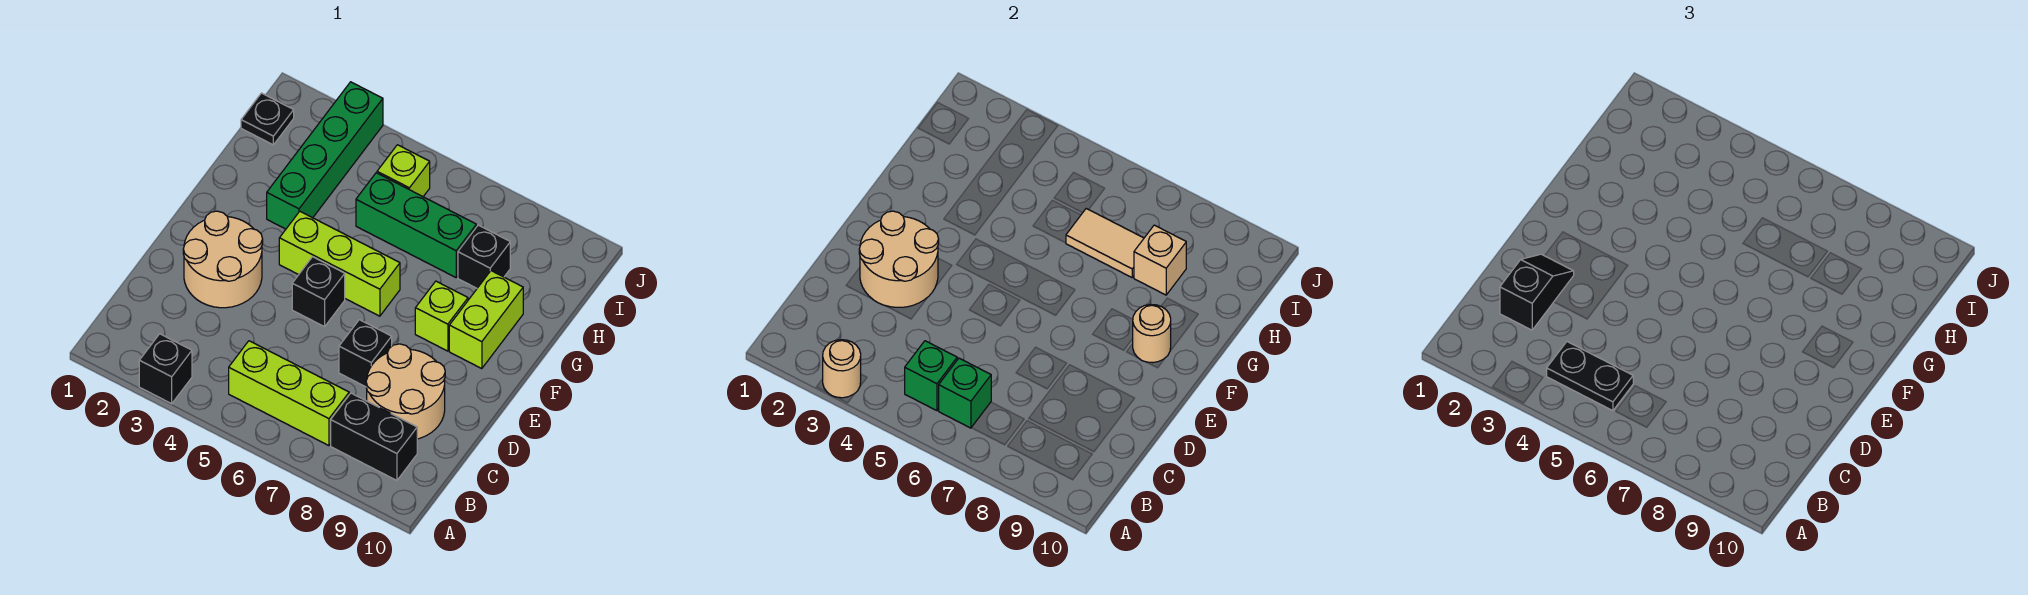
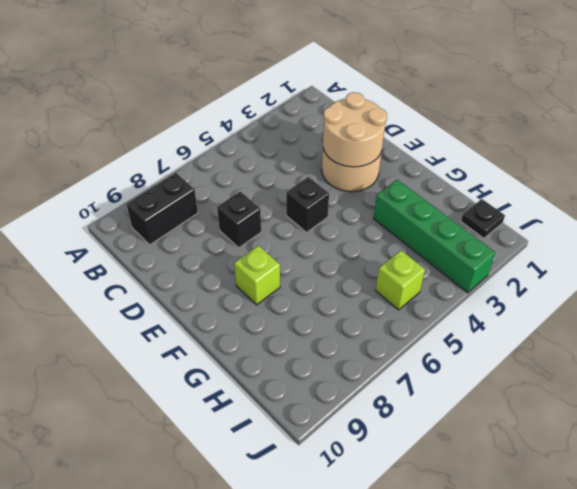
none -> black 1x1 brick [139,334,192,404]
none -> lime 1x3 brick [229,341,349,446]
none -> tan 2x2 round brick [366,344,445,439]

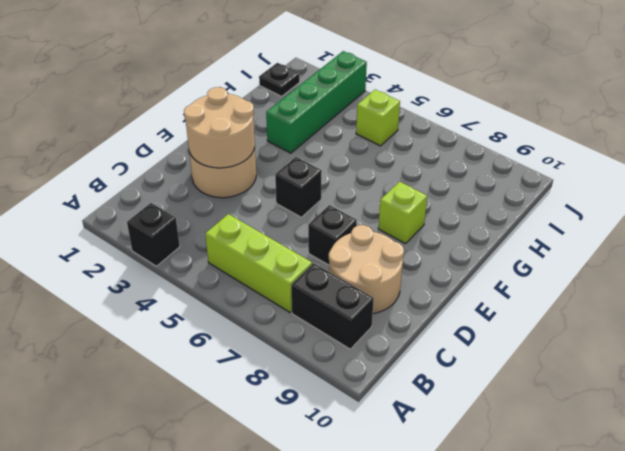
none -> lime 1x3 brick [279,211,400,316]
none -> lime 1x2 brick [449,271,523,369]
none -> green 1x3 brick [356,173,476,277]

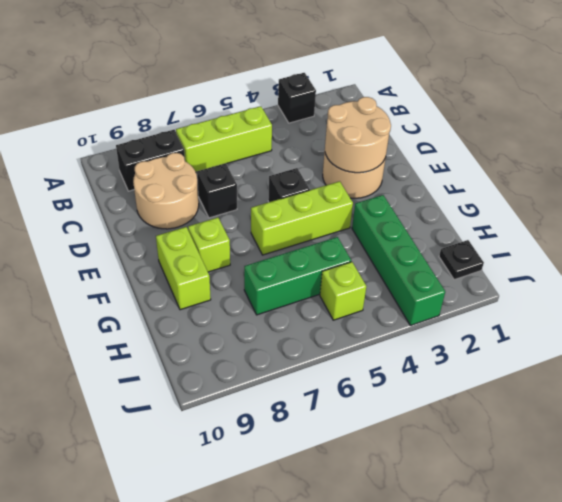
none -> black 1x1 brick [458,225,510,288]
none -> tan 1x1 round brick [823,340,861,398]
none -> green 1x1 brick [905,341,957,411]

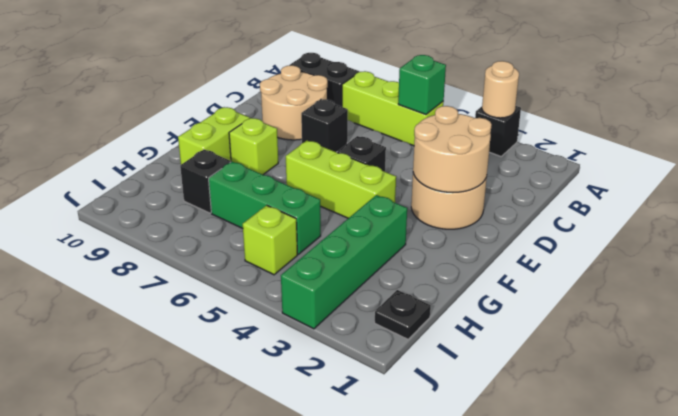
none -> green 1x1 brick [939,358,991,428]
none -> tan 1x1 round brick [1133,304,1171,363]
none -> tan 1x2 tile [1066,209,1144,277]

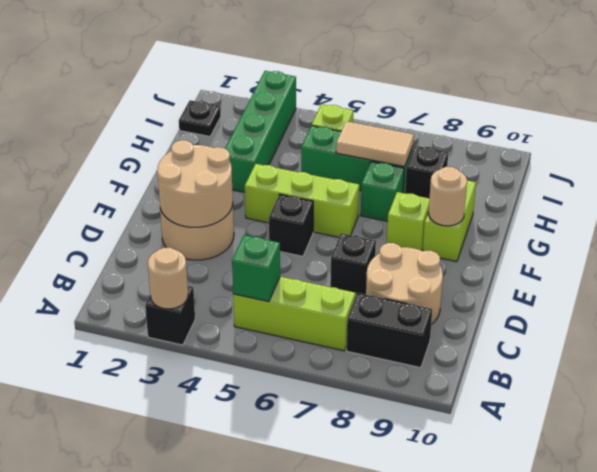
green 1x1 brick [360,162,404,221] -> green 1x1 brick moved to [939,358,991,428]
none -> tan 1x1 brick [1134,225,1186,295]
none -> black 1x2 plate [1547,342,1633,411]
none -> black 1x2 slope [1500,254,1574,330]

